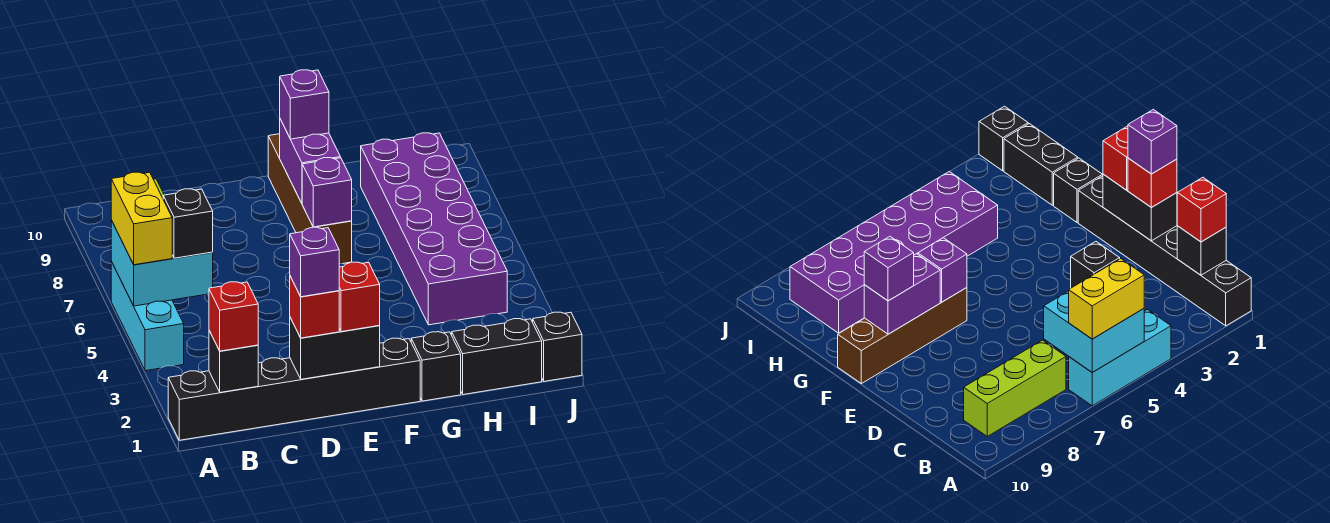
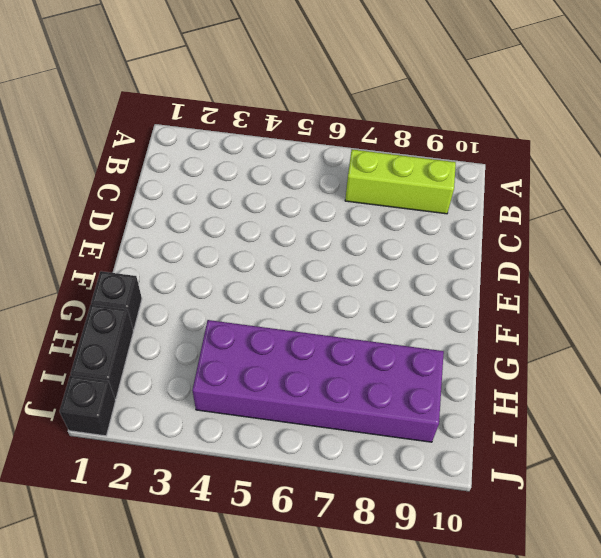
none -> black 1x6 brick [168,338,420,440]
none -> cyan 1x3 brick [111,262,184,371]
none -> brown 1x4 brick [268,134,352,264]

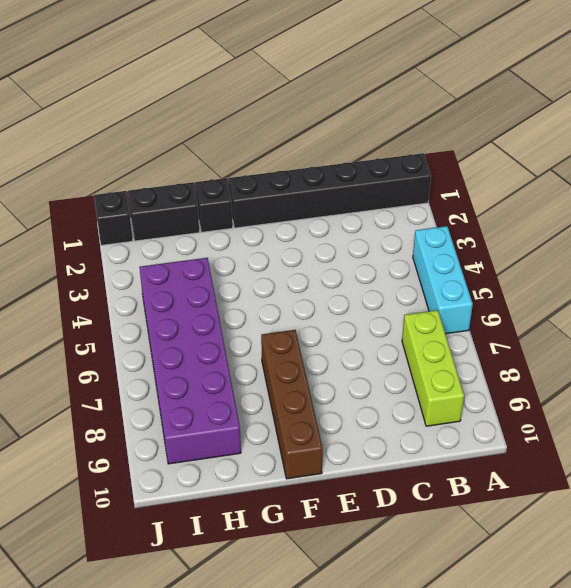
none -> cyan 2x2 brick [111,220,213,306]
none -> black 1x1 brick [209,331,258,392]
none -> black 1x2 brick [290,318,380,379]

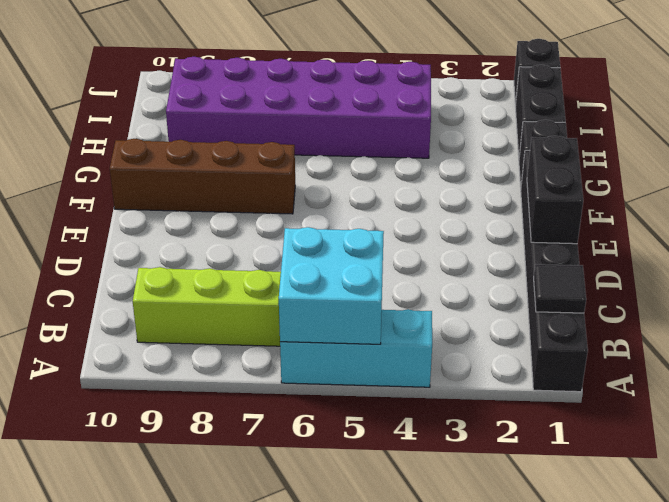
black 1x1 tile [534,264,586,313] -> black 1x1 brick [209,331,258,392]
none -> purple 1x1 brick [302,158,352,227]
none -> purple 1x2 brick [280,119,340,203]
none -> yellow 1x2 brick [111,172,172,265]

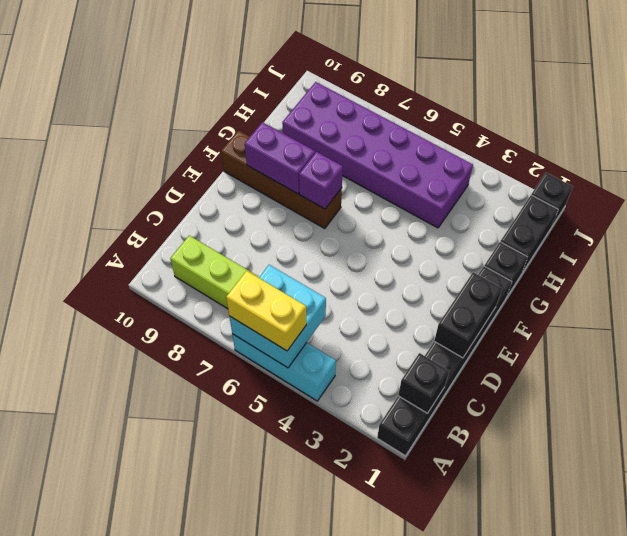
none -> red 1x1 brick [209,282,258,351]
none -> black 1x1 brick [163,189,213,258]
none -> red 1x1 brick [290,276,339,338]

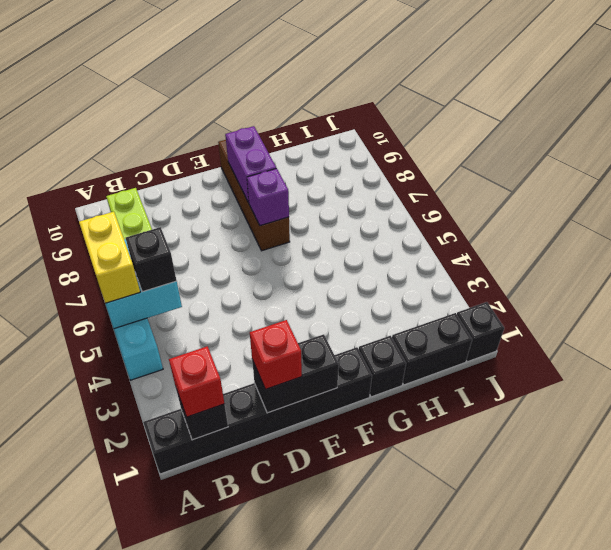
none -> purple 2x6 brick [361,133,507,325]
none -> red 1x1 brick [339,262,380,332]
none -> purple 1x1 brick [280,70,329,139]

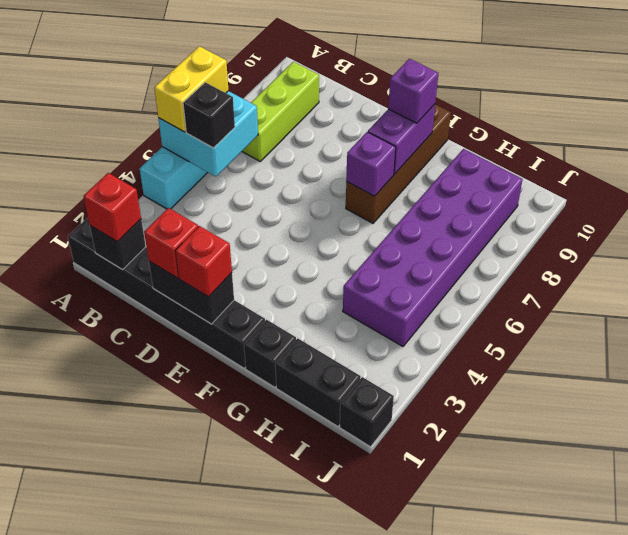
none -> purple 1x1 brick [290,227,339,297]

